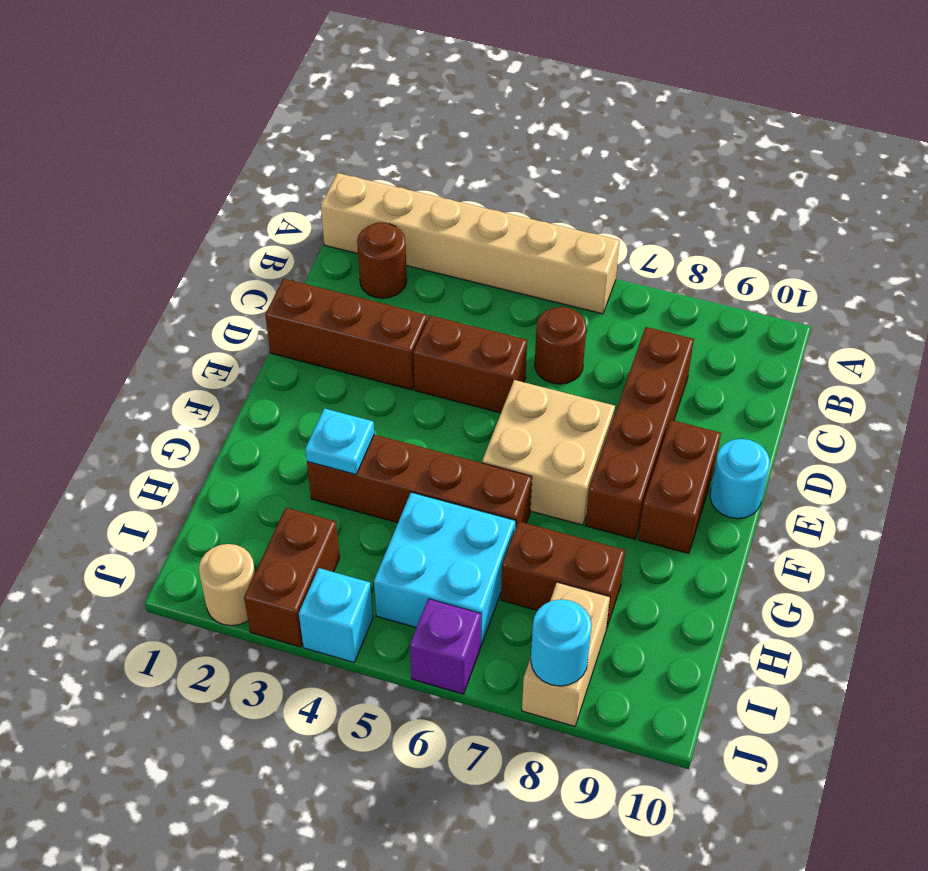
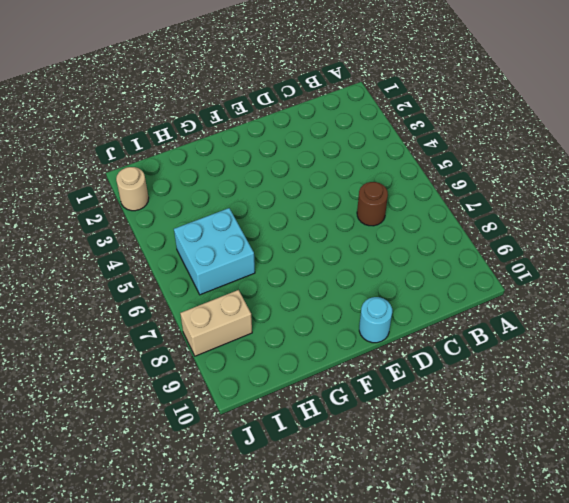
none -> tan 1x6 brick [321,173,620,314]
none -> brown 1x1 round brick [357,222,407,298]
none -> brown 1x4 brick [586,327,694,539]

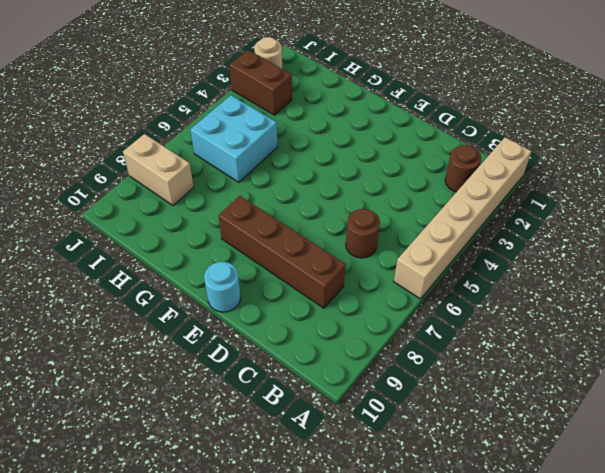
none -> brown 1x3 brick [265,279,427,390]
none -> brown 1x2 brick [413,315,527,413]
none -> tan 2x2 brick [482,380,615,525]

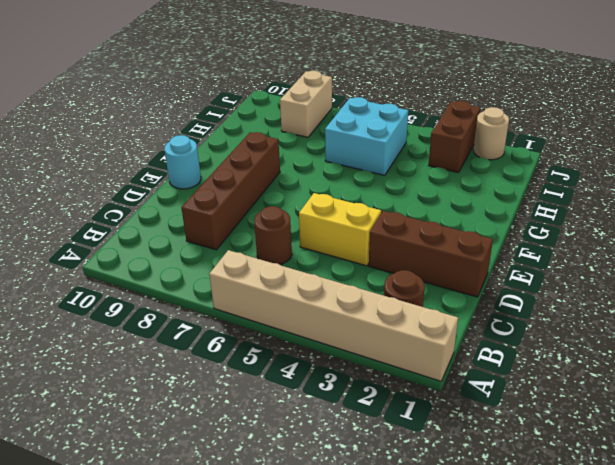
yellow 1x2 brick [299,193,381,266] -> brown 1x2 brick [413,315,527,413]
none -> tan 2x2 brick [482,380,615,525]
none -> brown 1x2 brick [638,420,721,554]
none -> brown 1x4 brick [307,435,532,528]

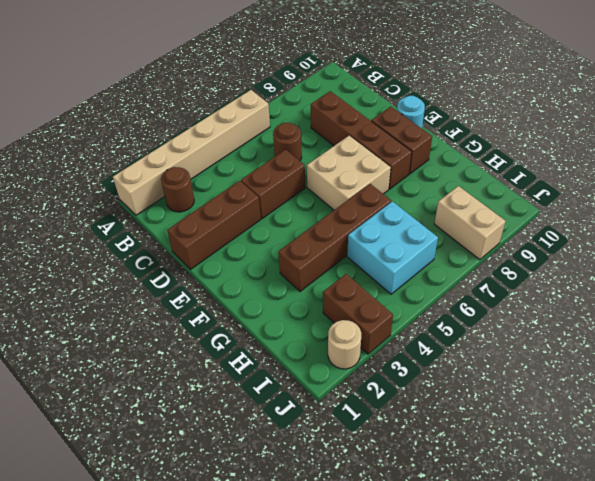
none -> brown 1x2 brick [501,521,625,629]
none -> cyan 1x1 brick [299,568,373,662]
none -> purple 1x1 brick [410,599,481,694]

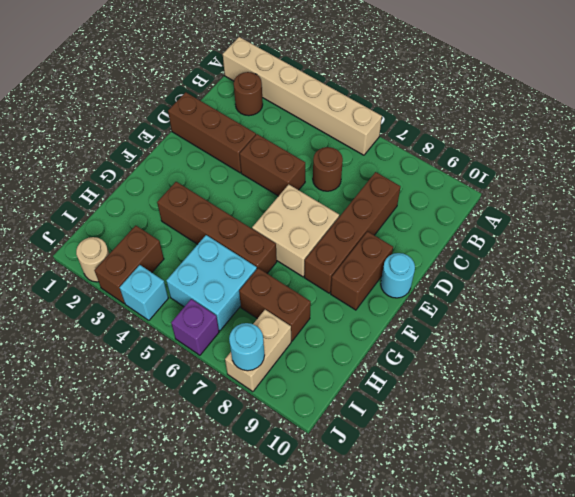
none -> cyan 1x1 plate [305,408,374,475]

